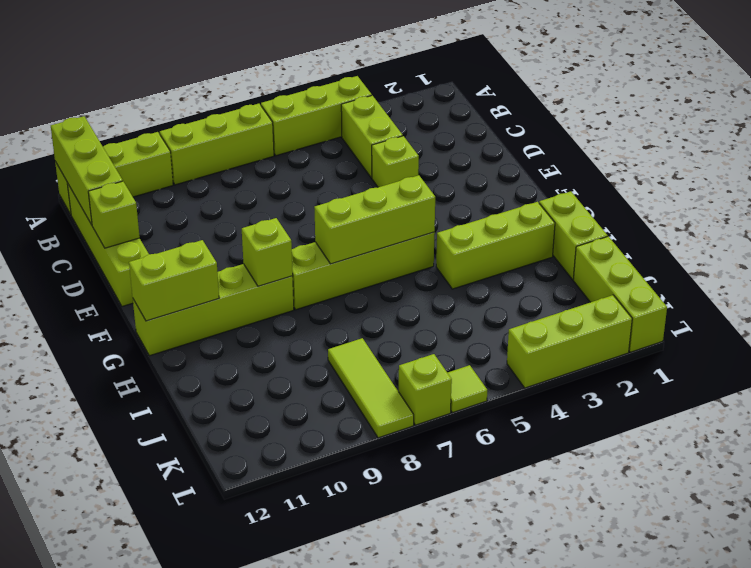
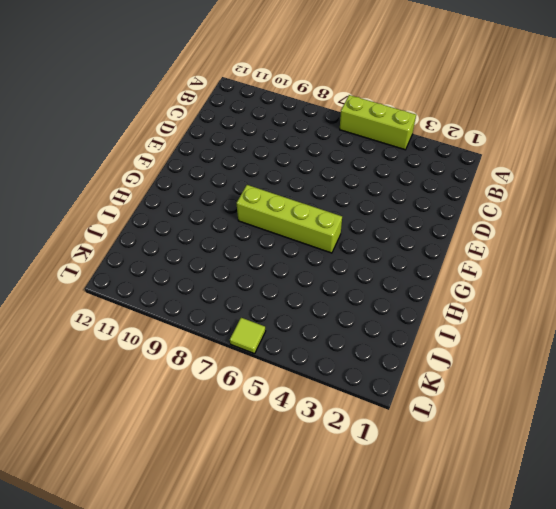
none -> lime 1x3 brick [160,104,274,185]
none -> lime 1x3 brick [55,132,173,214]
none -> lime 1x2 brick [341,95,403,178]

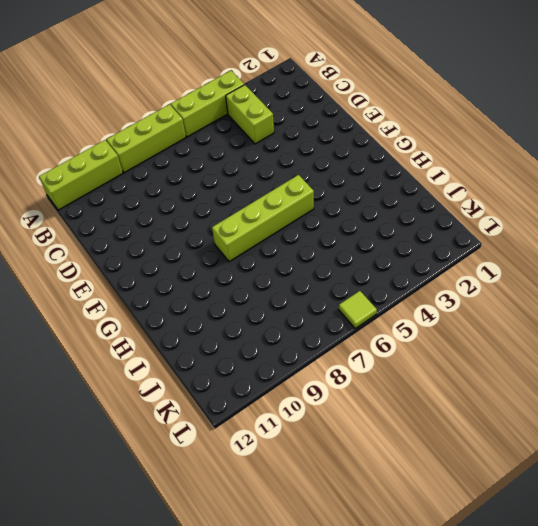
none -> lime 1x4 brick [67,183,149,306]
none -> lime 1x1 brick [372,136,419,187]
none -> lime 1x4 brick [133,264,294,356]

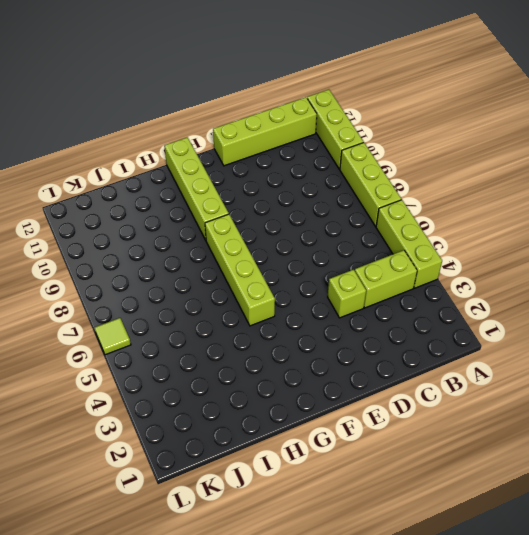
none -> lime 1x2 brick [539,192,608,279]
none -> lime 1x3 brick [436,202,555,289]
none -> lime 1x3 brick [573,236,667,352]

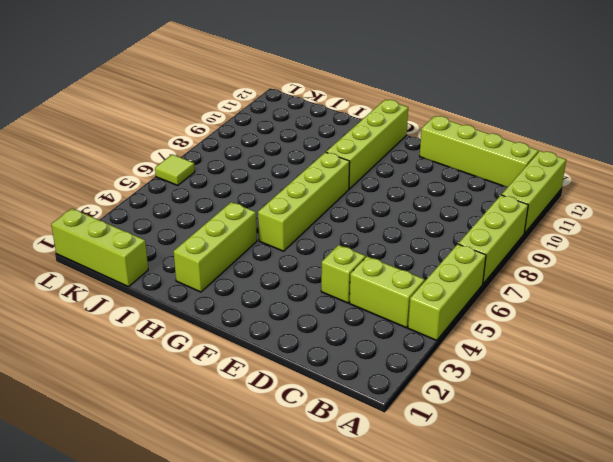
none -> lime 1x2 brick [539,192,608,279]
none -> lime 1x3 tile [328,338,414,438]
none -> lime 1x3 brick [507,295,632,388]

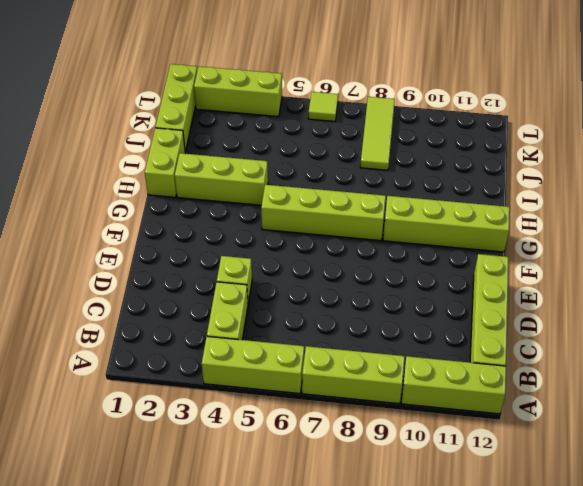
none -> lime 1x1 brick [399,354,452,425]
none -> lime 1x3 brick [51,116,123,225]
none -> lime 1x1 brick [88,181,140,248]

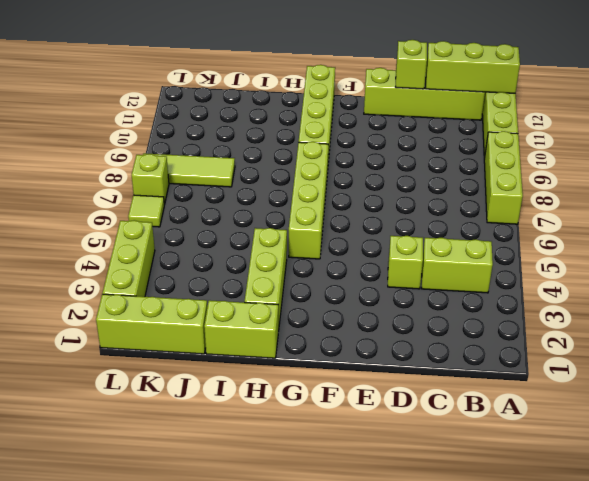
none -> lime 1x3 brick [261,76,372,156]
none -> lime 1x3 brick [314,175,435,264]
none -> lime 1x1 brick [242,218,293,286]

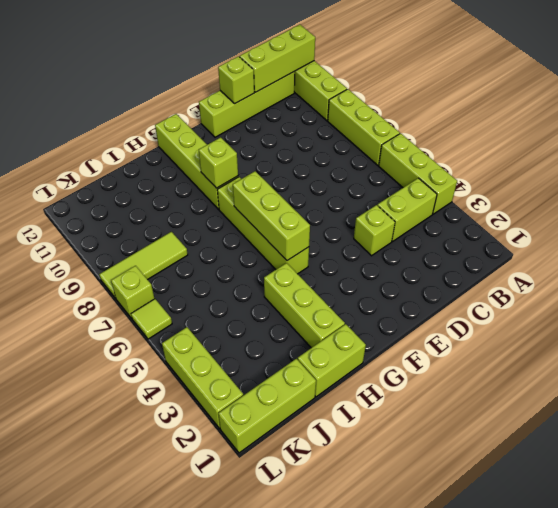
none -> lime 1x2 brick [129,240,219,321]

